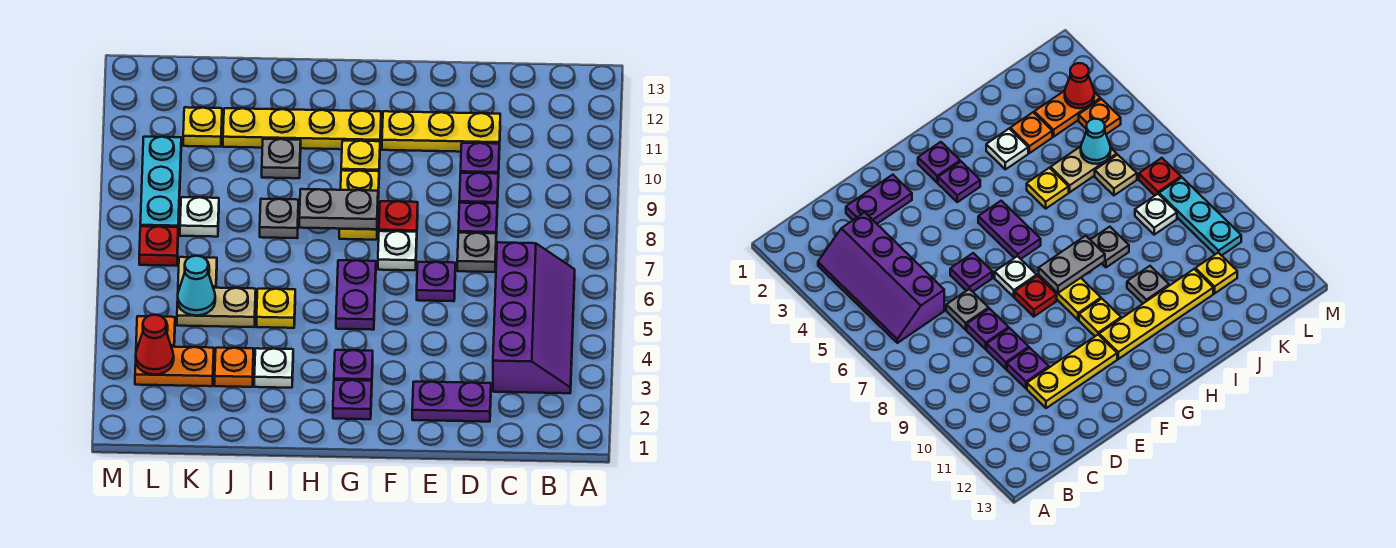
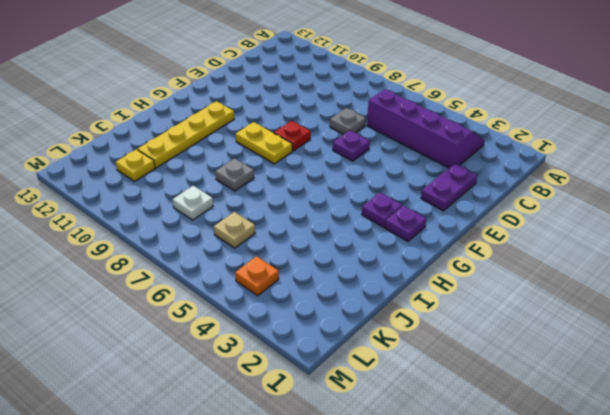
none -> purple 1x1 plate [458,203,497,236]
none -> purple 1x1 plate [459,173,498,207]
none -> purple 1x1 plate [461,143,499,179]
none -> yellow 1x3 plate [382,111,500,152]

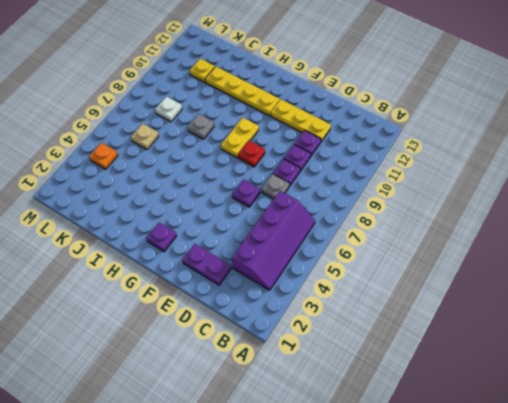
none -> white 1x1 plate [378,231,417,270]
none -> purple 1x1 plate [334,350,373,381]
none -> purple 1x2 plate [336,260,376,330]
none -> yellow 1x1 plate [341,141,380,171]

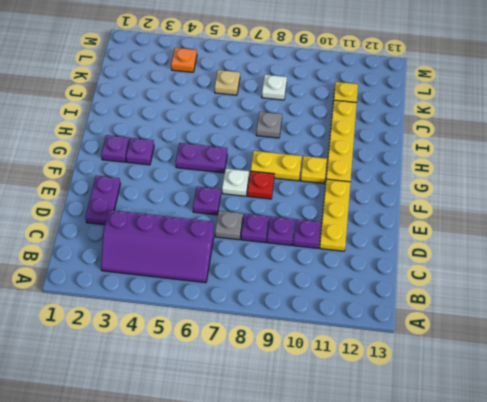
none -> white 1x1 plate [254,348,293,388]
none -> yellow 1x1 plate [257,289,295,328]
none -> grey 1x1 plate [262,139,301,178]
none -> orange 1x1 plate [215,348,254,387]

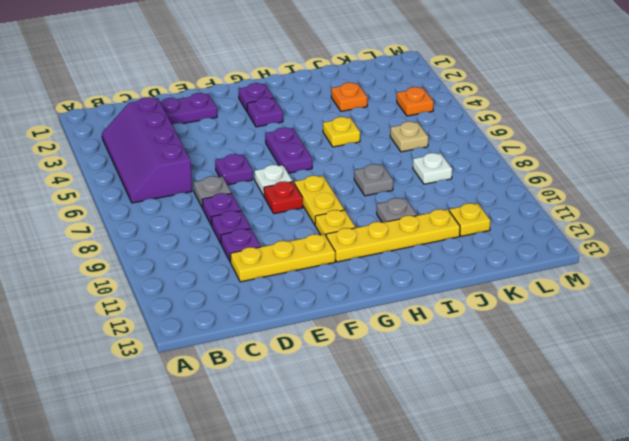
none -> white 1x1 plate [254,348,293,388]
none -> tan 1x2 plate [177,287,256,327]
none -> orange 1x2 plate [135,346,214,386]
none -> red 1x1 plate [139,226,178,266]

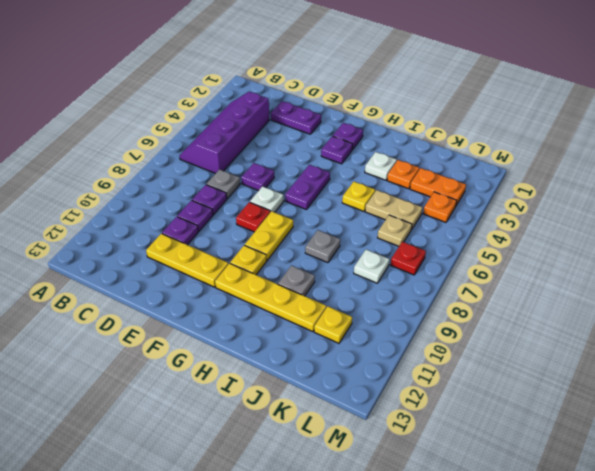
none -> cyan 1x3 plate [140,137,181,228]
none -> grey 1x2 plate [299,189,378,229]
none -> cyan 1x1 cone [178,256,215,315]
none -> red 1x1 cone [136,315,174,375]

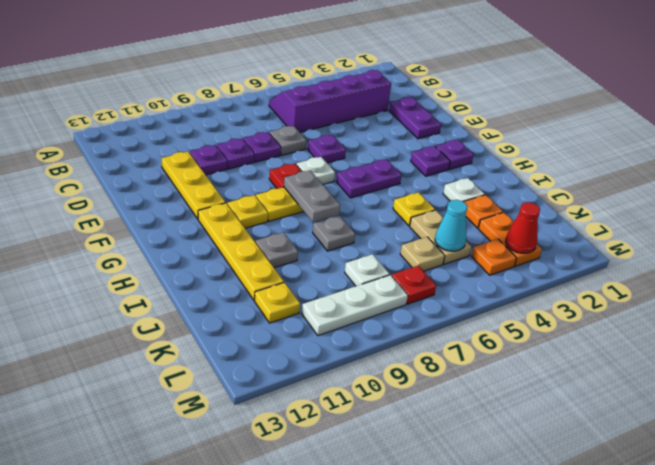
white 1x3 plate [302,275,408,336] -> cyan 1x3 plate [140,137,181,228]

